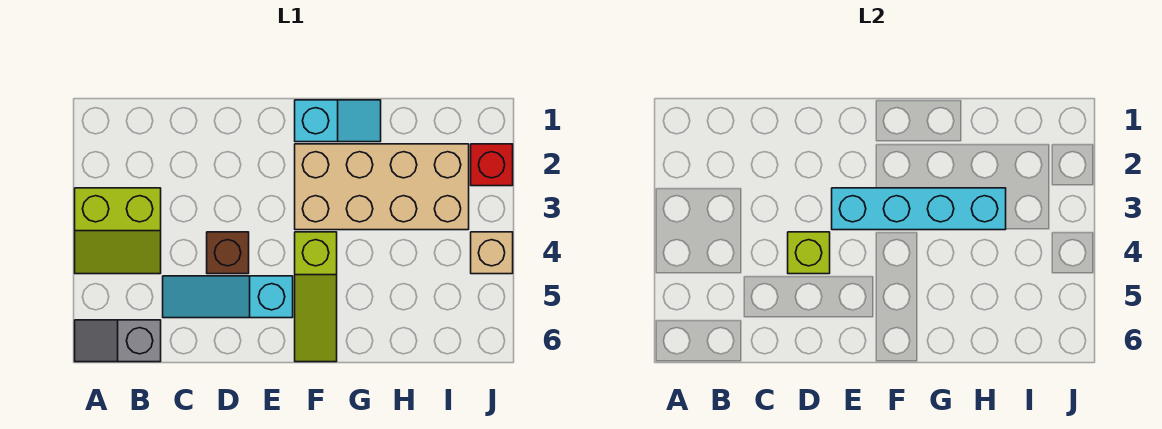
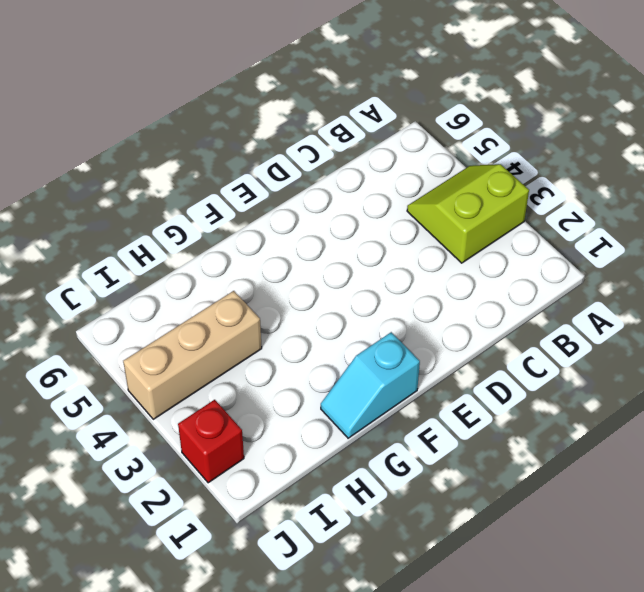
tan 1x3 brick [123,291,262,419] -> tan 1x1 brick [471,232,513,274]
none -> grey 1x2 slope [75,320,161,362]
none -> cyan 1x3 slope [163,276,293,318]

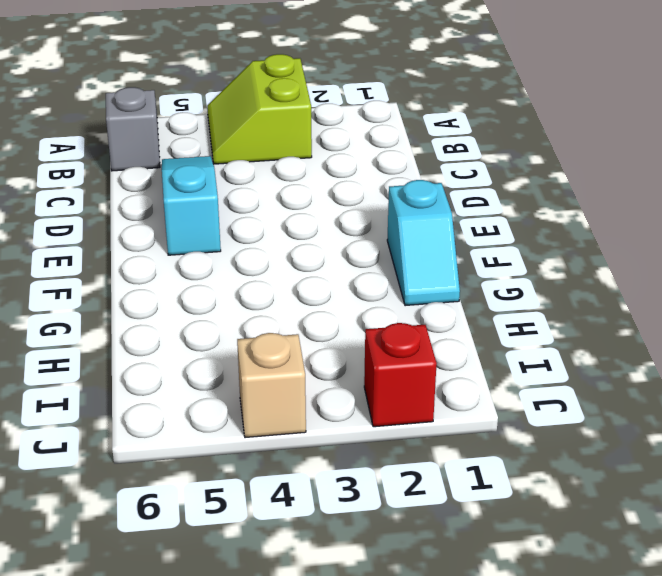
none -> brown 1x1 brick [207,232,249,274]
none -> tan 2x4 brick [295,144,469,230]

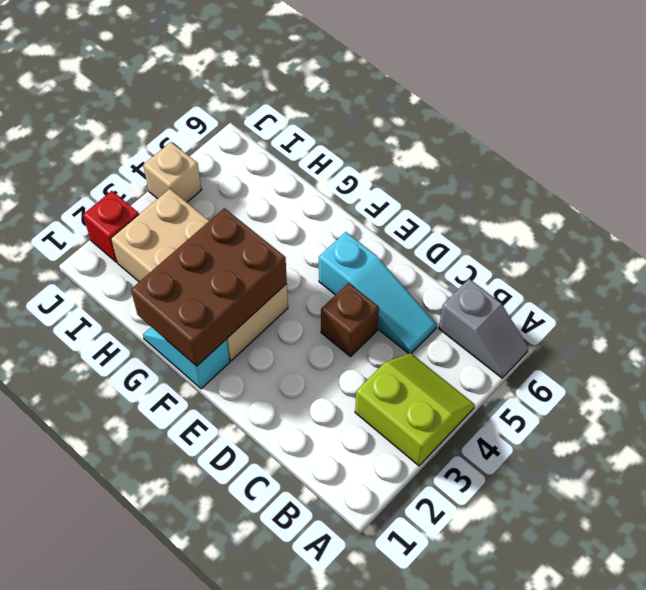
brown 2x3 brick [131,208,287,366] -> cyan 1x4 brick [832,188,1006,230]
none -> lime 1x3 slope [295,232,337,362]
none -> lime 1x1 brick [788,232,830,274]

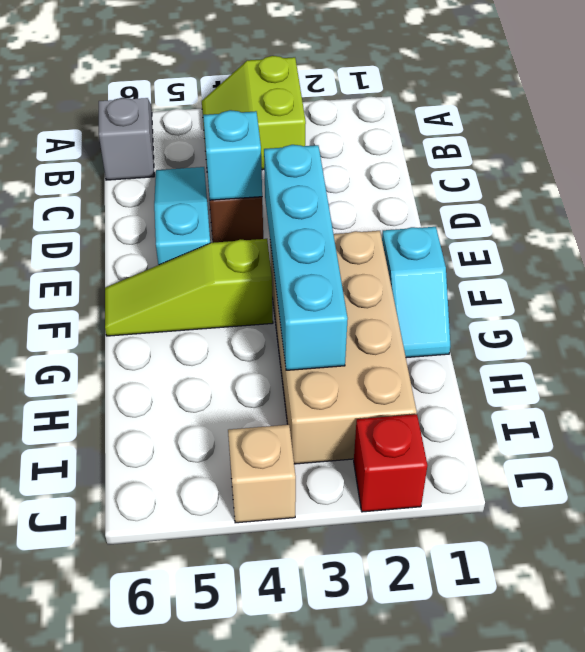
cyan 1x1 brick [203,110,262,200] -> lime 1x1 brick [788,232,830,274]

